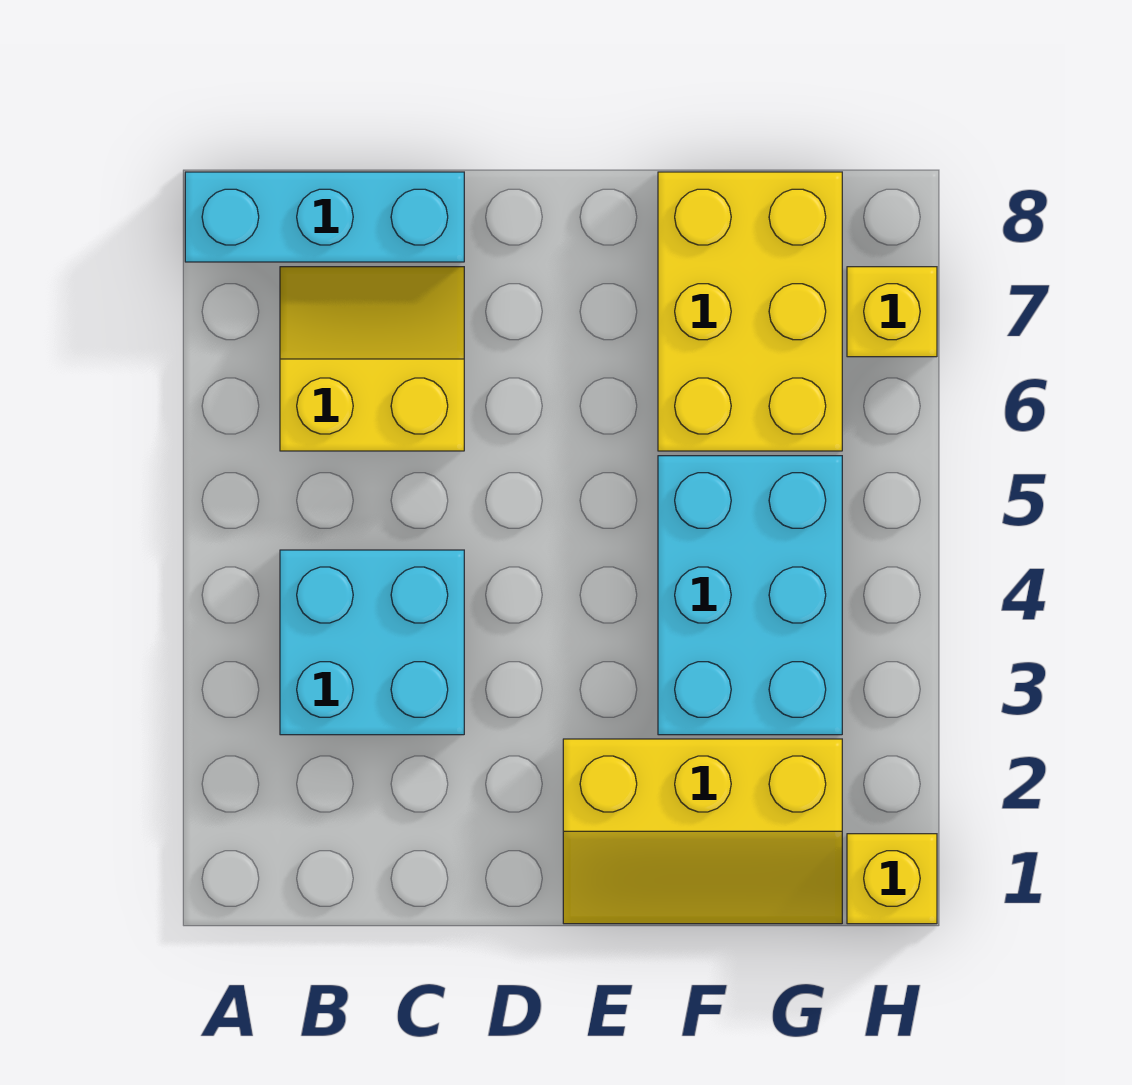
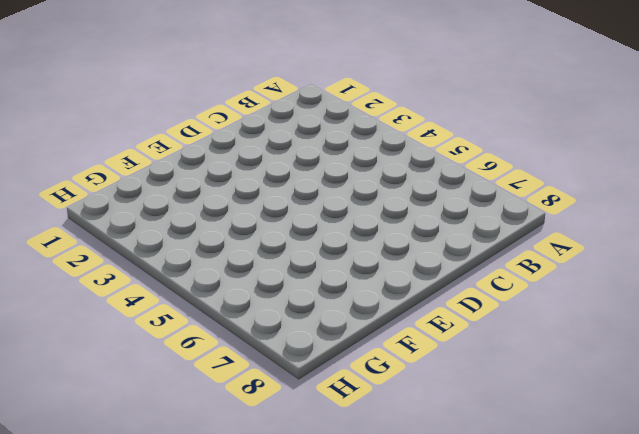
none -> cyan 1x3 brick [185,172,464,262]
none -> cyan 2x2 brick [280,550,464,735]

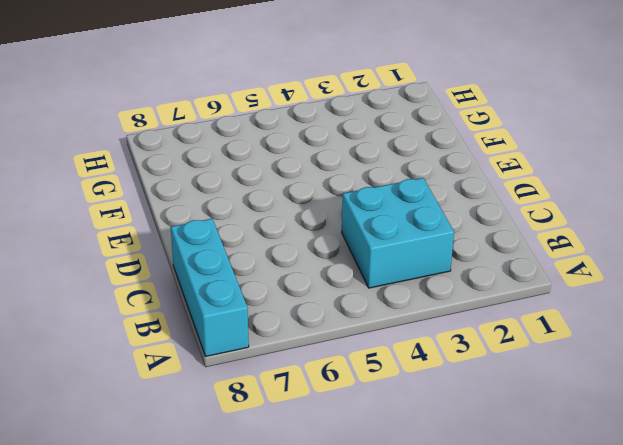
none -> yellow 2x2 slope [280,267,464,451]
none -> yellow 2x3 slope [563,739,842,924]

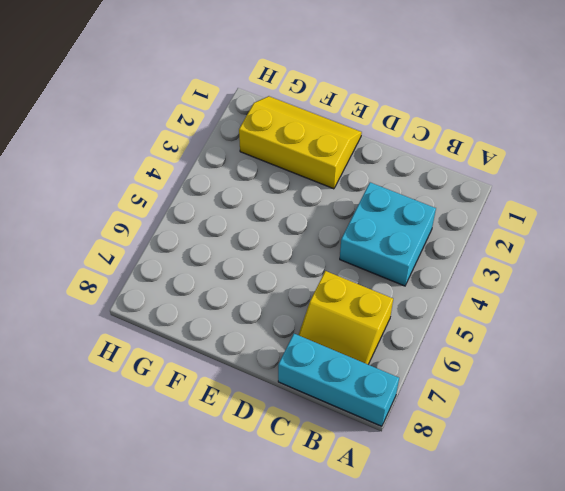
none -> cyan 2x3 brick [658,456,842,735]
none -> yellow 2x3 brick [658,172,842,451]

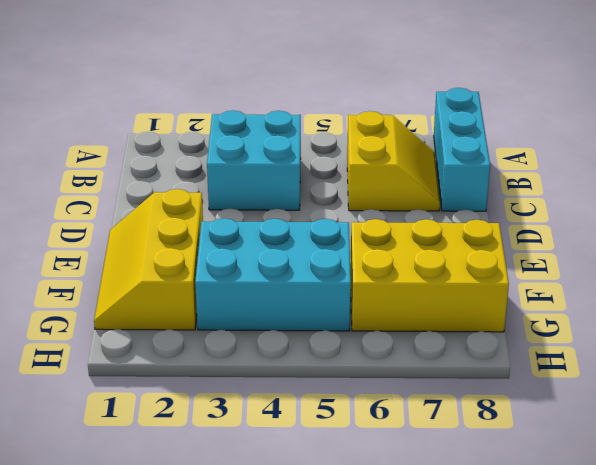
none -> yellow 1x1 brick [847,834,937,924]
none -> yellow 1x1 brick [847,267,937,357]

